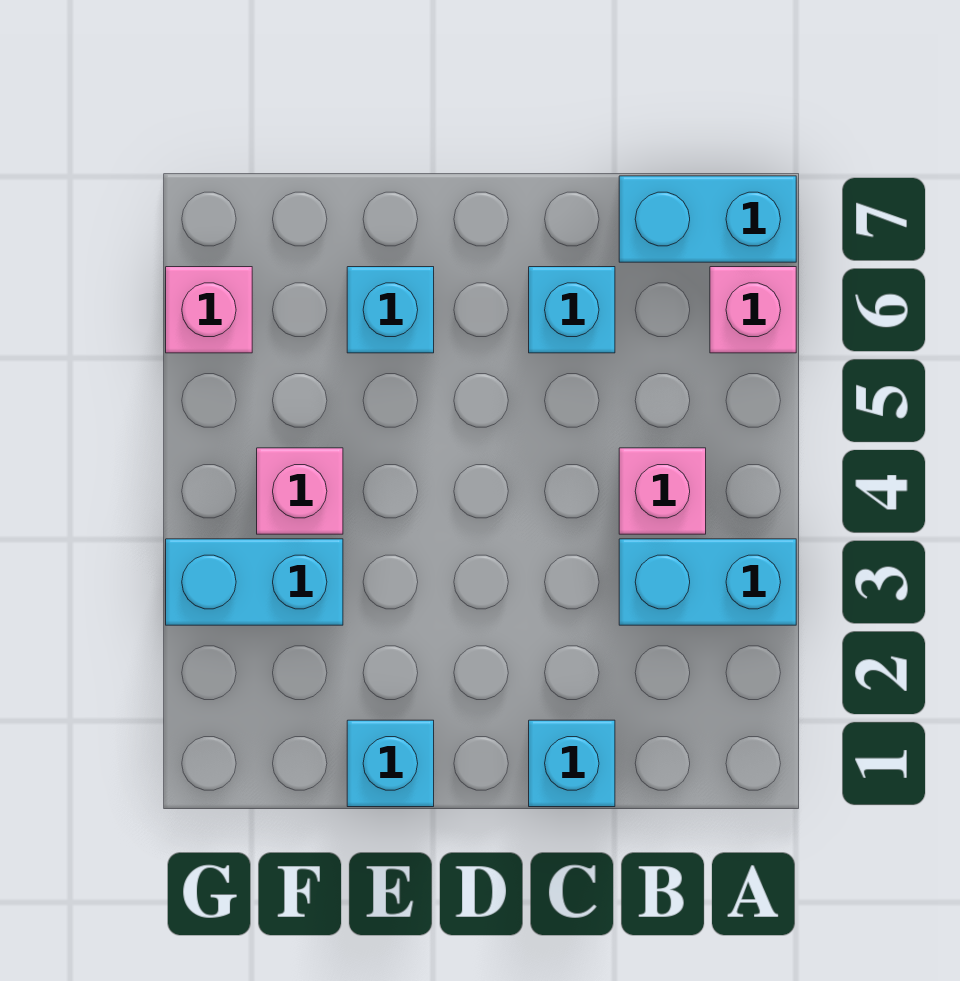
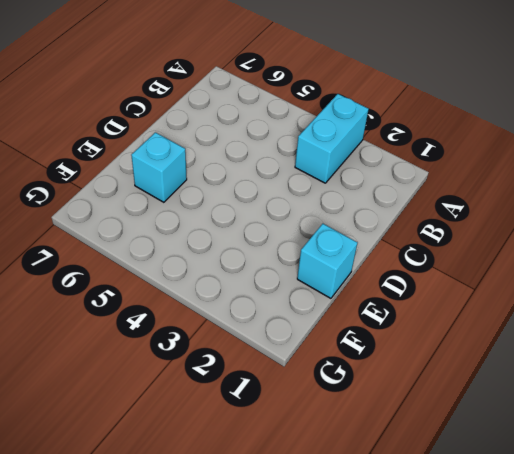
none -> pink 1x1 brick [710,267,796,353]
none -> cyan 1x2 brick [619,176,796,262]

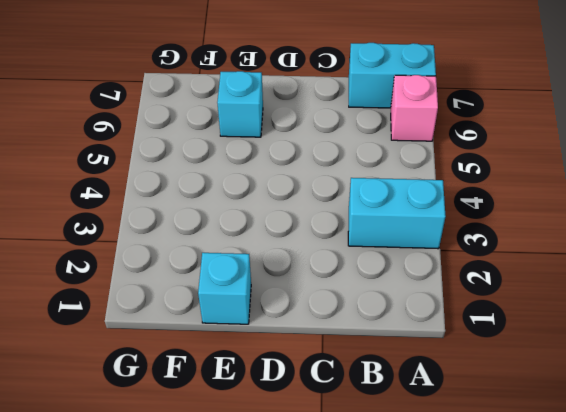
none -> pink 1x1 brick [619,448,706,534]
none -> cyan 1x1 brick [529,720,615,807]

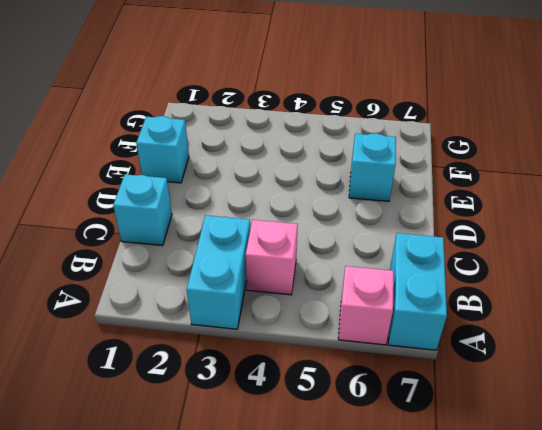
none -> cyan 1x1 brick [529,267,615,353]
none -> cyan 1x2 brick [166,539,343,625]

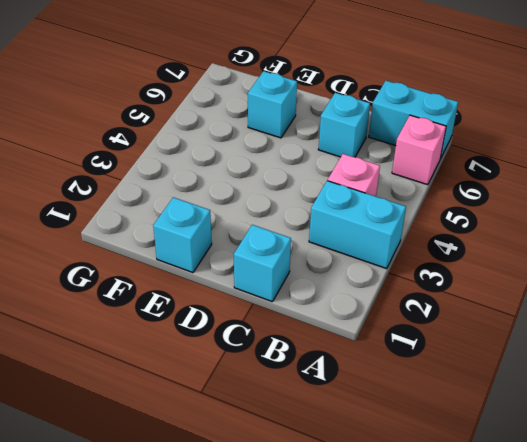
none -> cyan 1x2 brick [166,539,343,625]
none -> pink 1x1 brick [257,448,343,534]

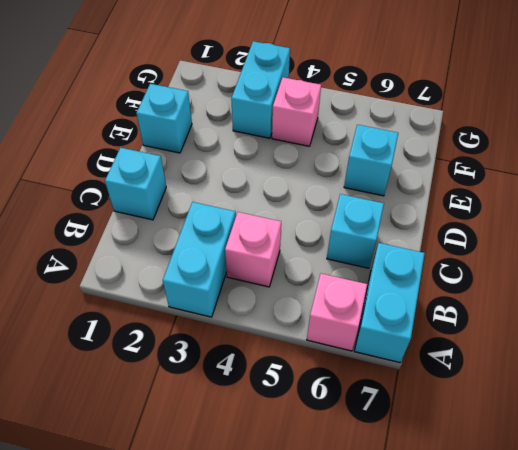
none -> pink 1x1 brick [166,267,252,353]

